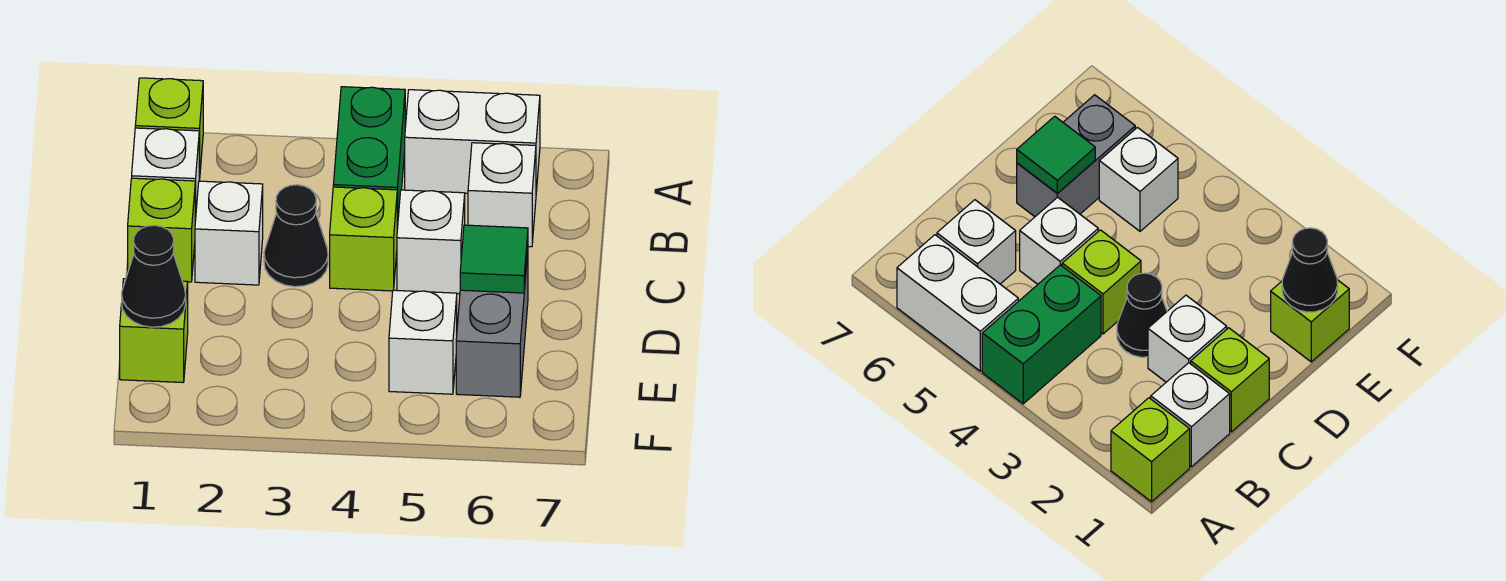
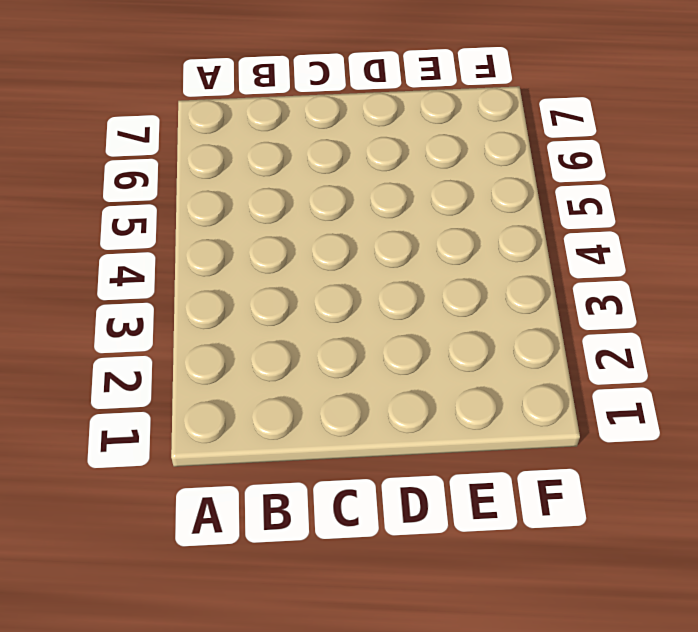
none -> lime 1x1 brick [135,78,203,181]
none -> green 1x2 brick [333,87,405,229]
none -> white 1x2 brick [405,90,540,193]

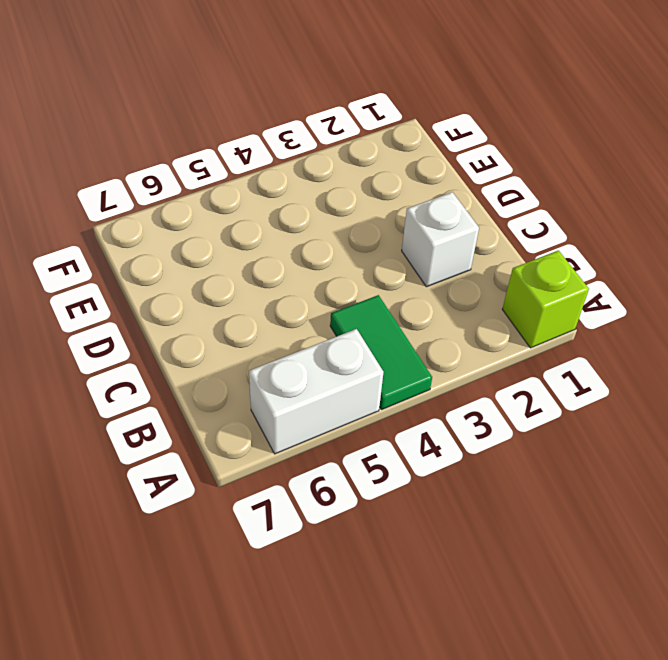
green 1x2 tile [330,295,432,409] -> green 1x2 brick [333,87,405,229]
none -> white 1x1 brick [132,128,199,221]
none -> white 1x1 brick [468,143,536,247]
none -> lime 1x1 brick [128,178,195,282]

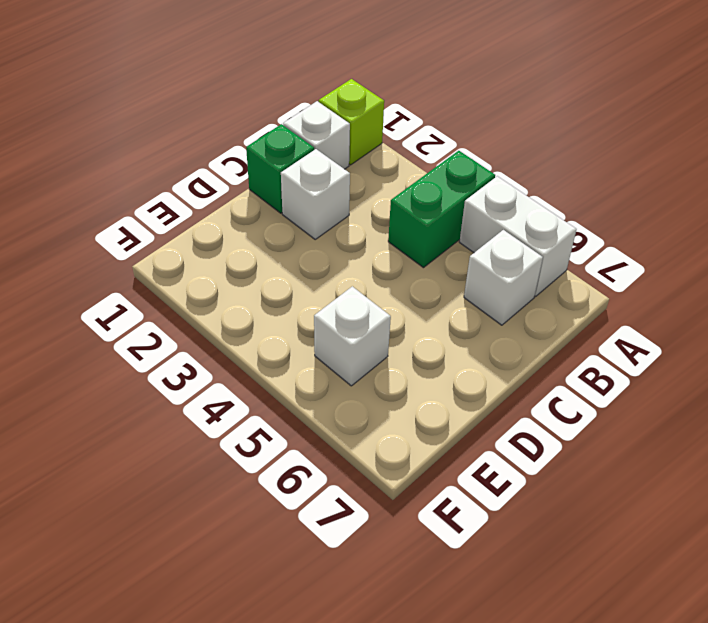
green 1x1 brick [246,124,314,213] -> lime 1x1 brick [128,178,195,282]
none -> black 1x1 cone [264,185,328,287]
none -> lime 1x1 brick [330,187,397,291]
none -> white 1x1 brick [397,190,465,294]

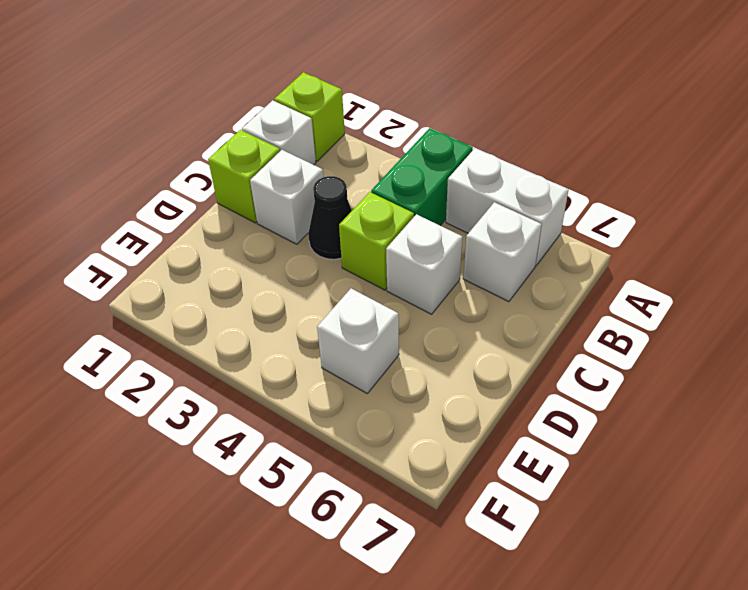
none -> grey 1x2 brick [456,253,528,397]
none -> lime 1x1 brick [120,279,188,382]
none -> green 1x1 tile [460,225,528,293]

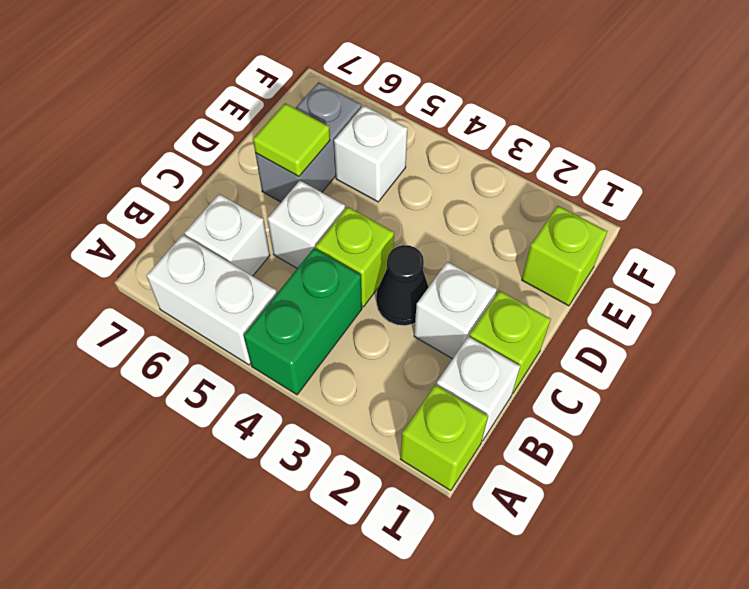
lime 1x1 tile [253,103,330,177] -> green 1x1 tile [460,225,528,293]
none -> black 1x1 cone [122,225,186,327]

